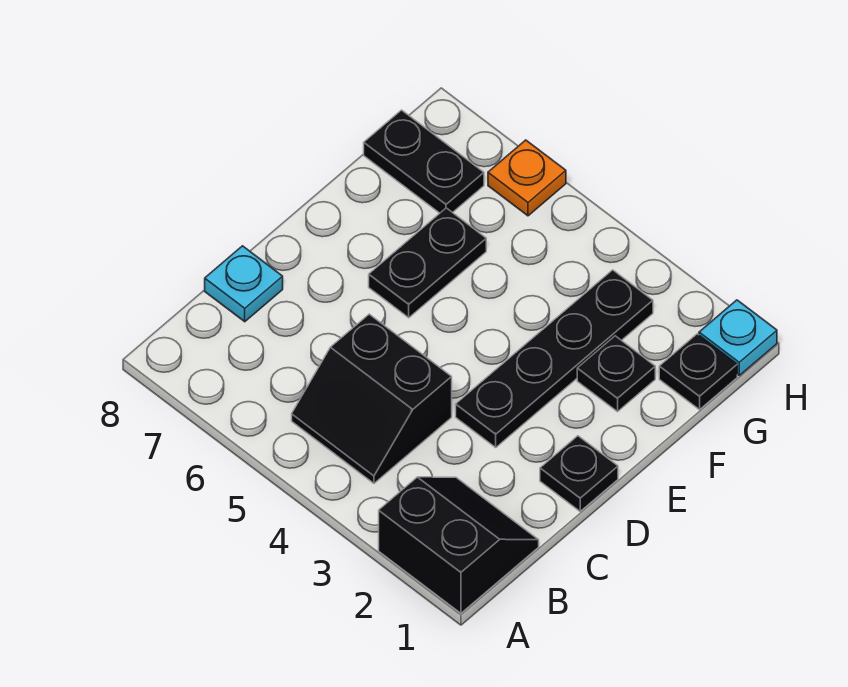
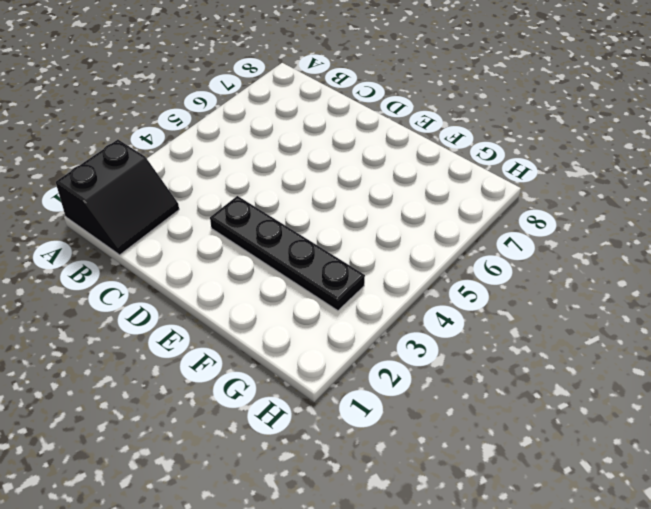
none -> black 2x2 slope [292,314,452,483]
none -> cyan 1x1 plate [205,246,283,322]

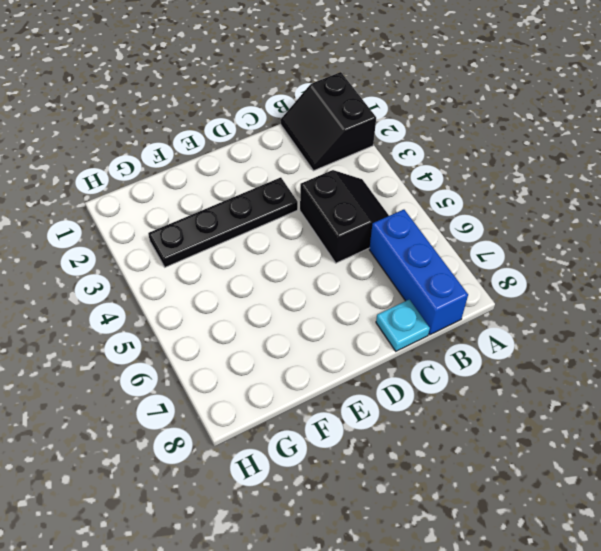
blue 1x3 brick [369,210,468,335] -> none
none -> black 1x1 plate [540,436,618,511]
none -> black 1x2 plate [369,208,486,318]

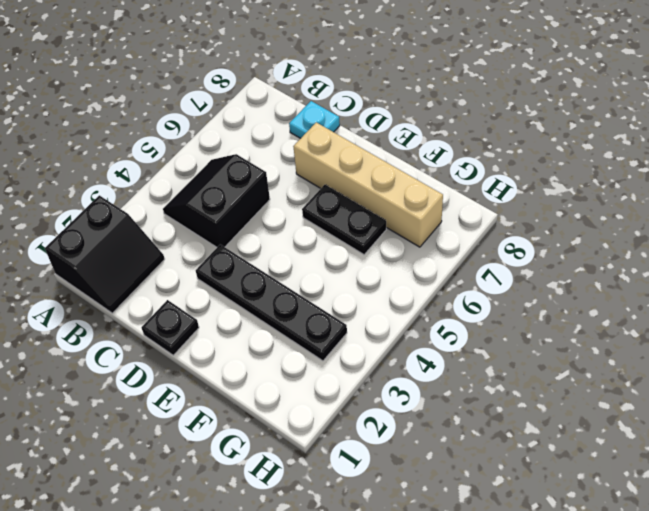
tan 1x4 brick [293,122,443,247] -> black 1x2 plate [364,110,484,213]
none -> black 1x1 plate [577,336,655,412]
none -> black 1x1 plate [659,334,737,410]

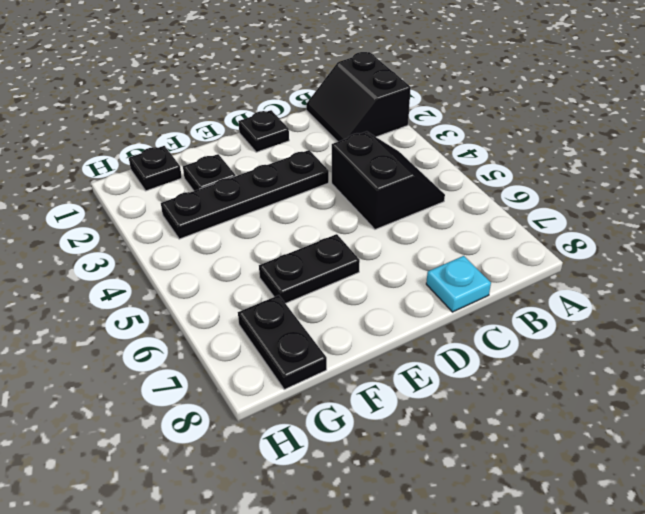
none -> cyan 1x1 plate [699,300,777,375]
none -> orange 1x1 plate [488,140,566,216]

